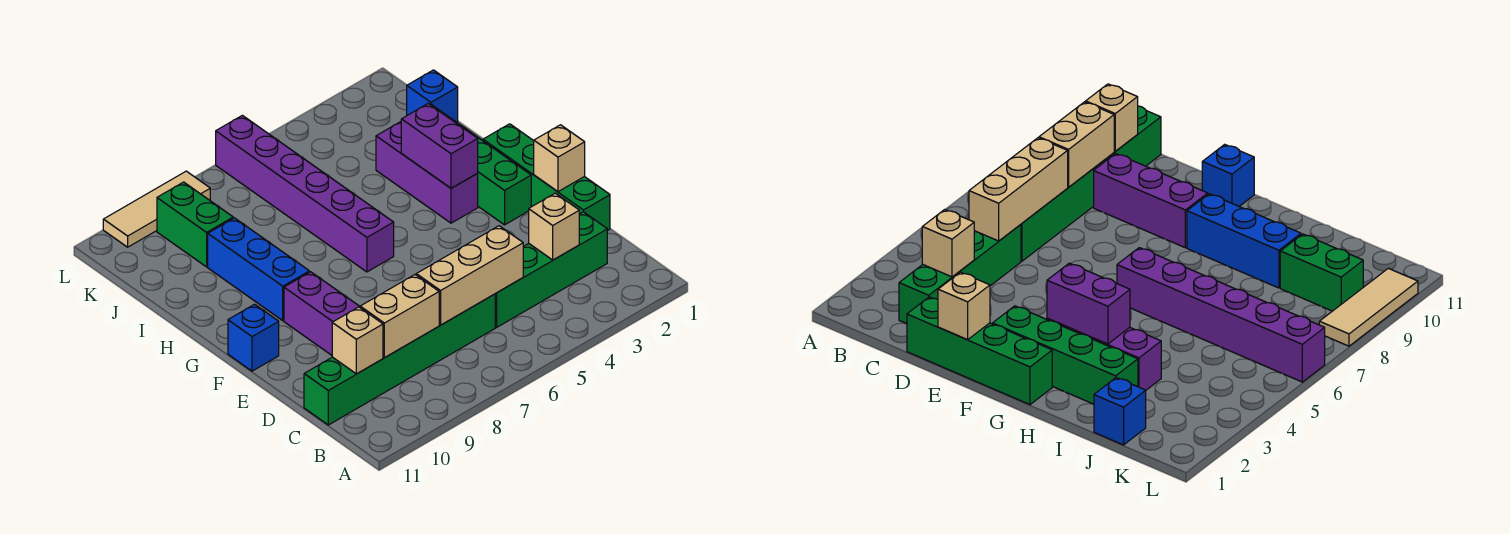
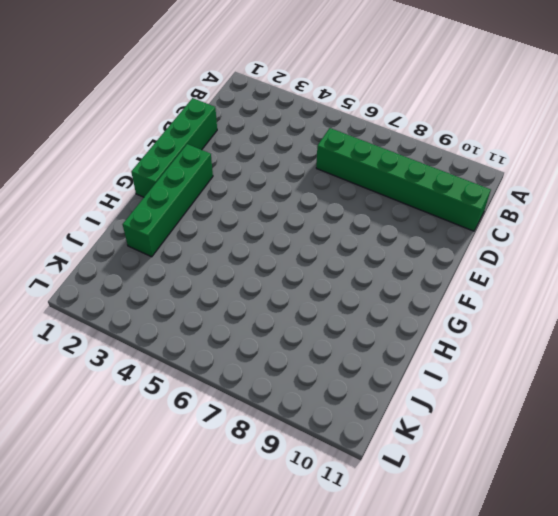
none -> green 1x4 brick [495,212,607,327]
none -> purple 1x3 brick [284,272,360,355]
none -> blue 1x1 brick [228,304,279,371]

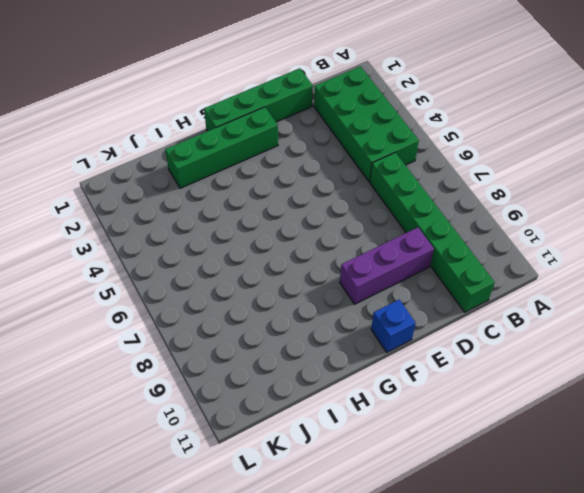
green 2x4 brick [314,66,419,182] -> green 1x4 brick [495,212,607,327]
none -> purple 1x3 brick [376,122,478,223]
none -> purple 1x6 brick [216,115,394,272]
none -> blue 1x3 brick [208,218,309,321]

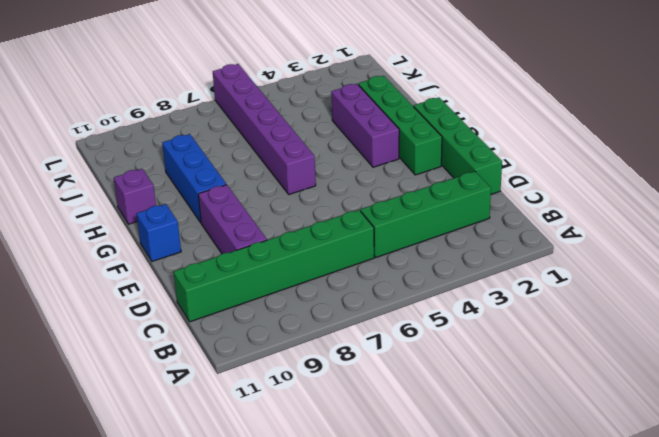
purple 1x1 brick [114,169,156,224] -> none
none -> blue 1x1 brick [407,70,458,122]
none -> green 1x2 brick [157,182,233,267]
none -> tan 1x3 tile [103,171,210,247]

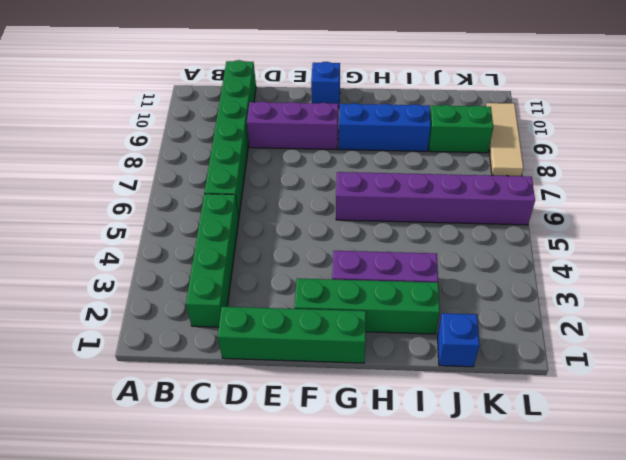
none -> tan 1x1 brick [529,193,579,260]
none -> tan 1x3 brick [416,226,523,325]
none -> tan 1x2 brick [360,275,439,358]

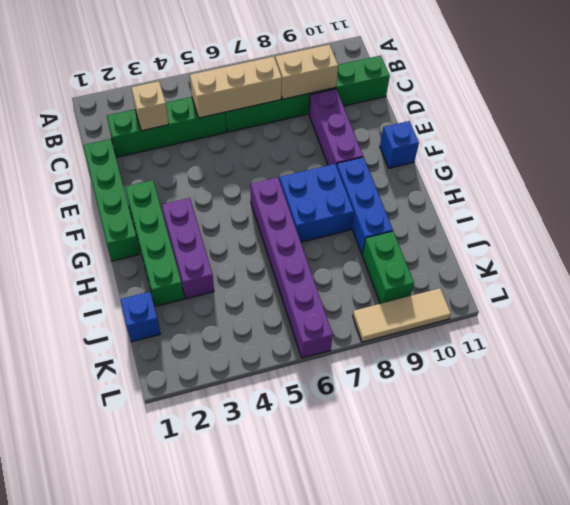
blue 2x2 brick [279,164,354,242] -> none
none -> tan 1x1 brick [332,307,383,374]
none -> tan 1x1 brick [534,125,585,192]
none -> purple 1x2 brick [401,104,478,188]

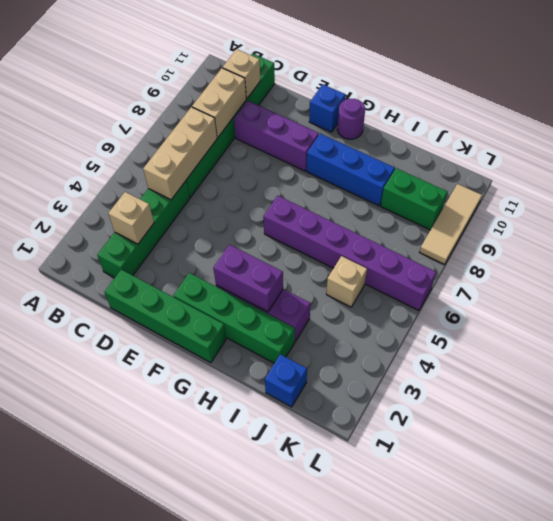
purple 1x1 round brick [337,99,365,139] -> none
tan 1x1 brick [326,256,367,307] -> tan 1x1 brick moved to [534,125,585,192]

